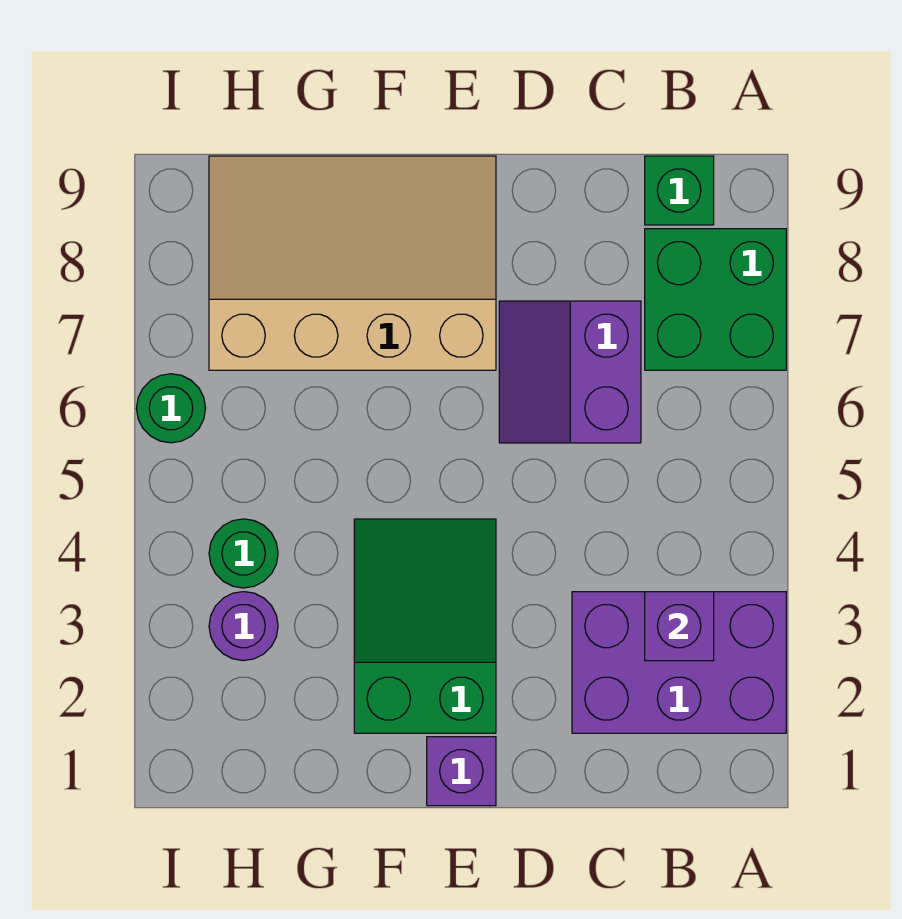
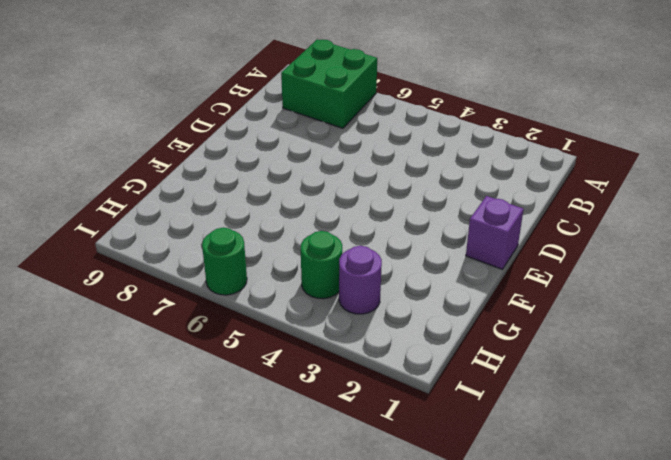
none -> purple 2x3 brick [572,592,786,733]
none -> green 1x1 brick [645,156,714,225]

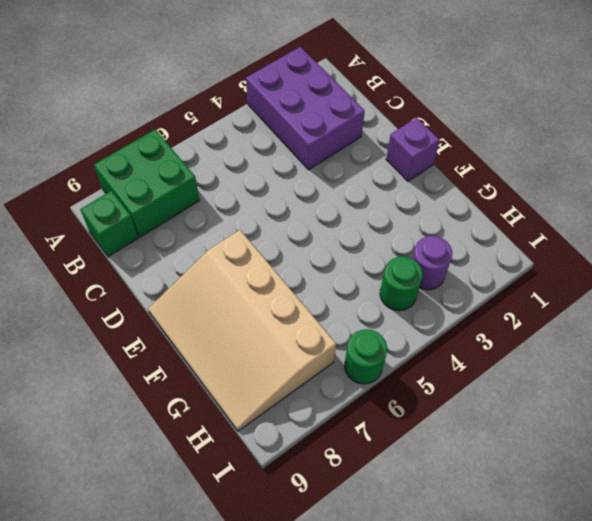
none -> purple 2x2 slope [499,301,641,443]
none -> green 2x3 slope [354,519,496,733]

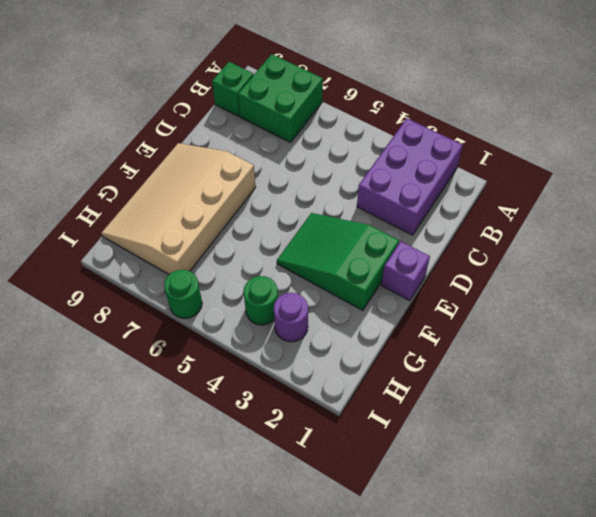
none -> purple 2x2 slope [499,301,641,443]
none -> purple 1x1 brick [645,592,714,661]

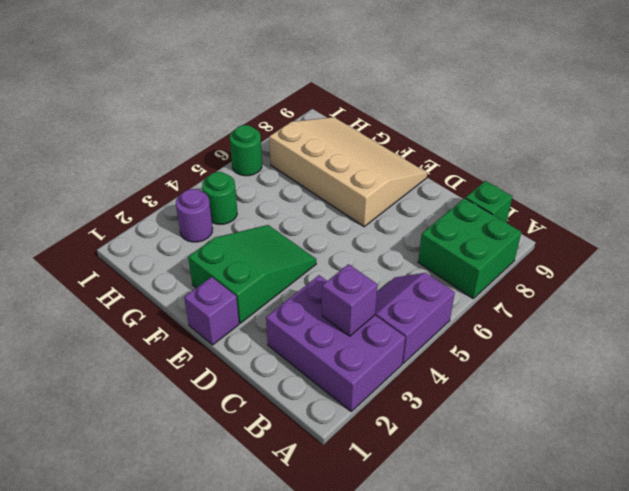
purple 2x2 slope [375,273,455,363] -> purple 2x2 slope moved to [499,301,641,443]

